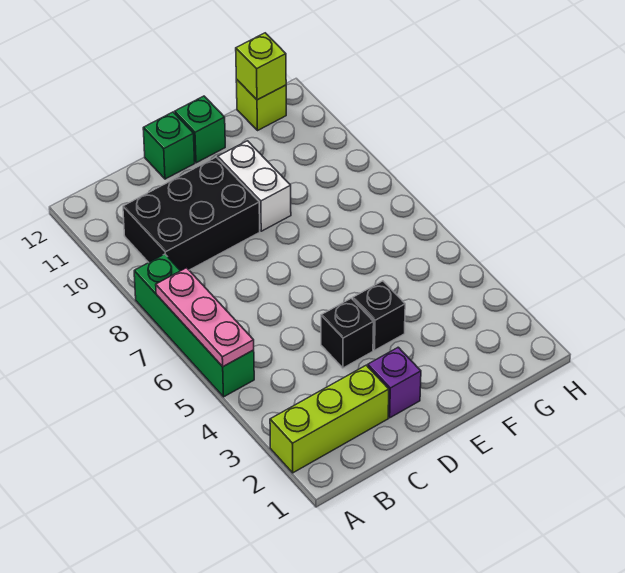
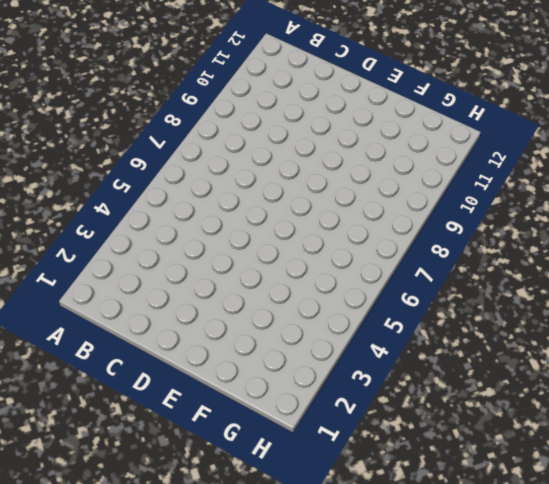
none -> lime 1x3 brick [270,365,389,473]
none -> green 1x4 brick [134,254,254,397]
none -> black 2x3 brick [123,157,260,271]

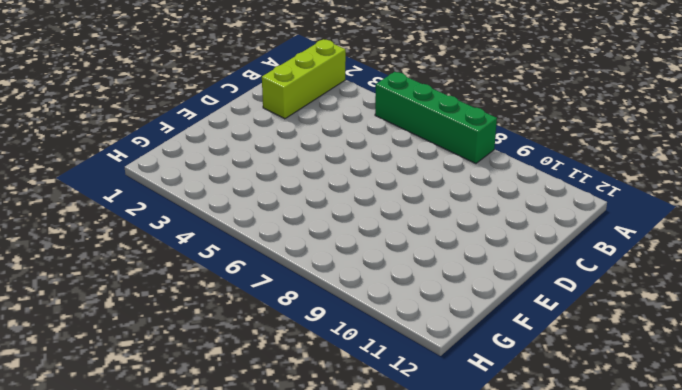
none -> black 2x3 brick [123,157,260,271]
none -> purple 1x1 brick [368,347,421,418]
none -> black 1x1 brick [321,298,374,368]

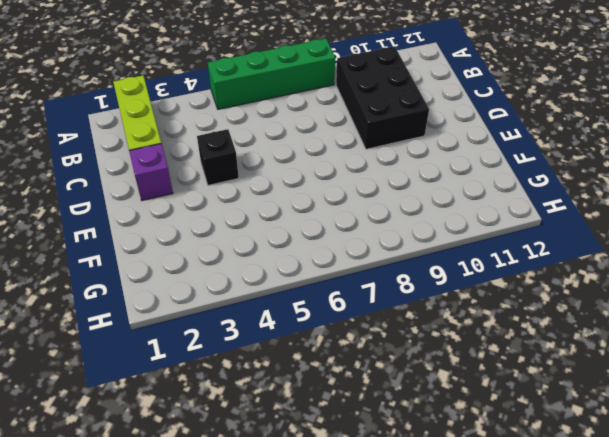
none -> green 1x1 brick [143,112,195,179]
none -> black 1x1 brick [353,281,405,350]
none -> white 1x2 brick [218,141,291,231]

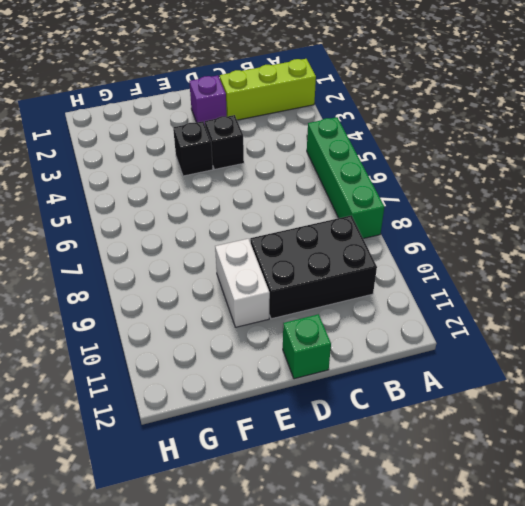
none -> green 1x1 brick [175,96,225,163]
none -> lime 1x1 brick [236,80,286,131]
none -> pink 1x3 plate [156,268,254,367]

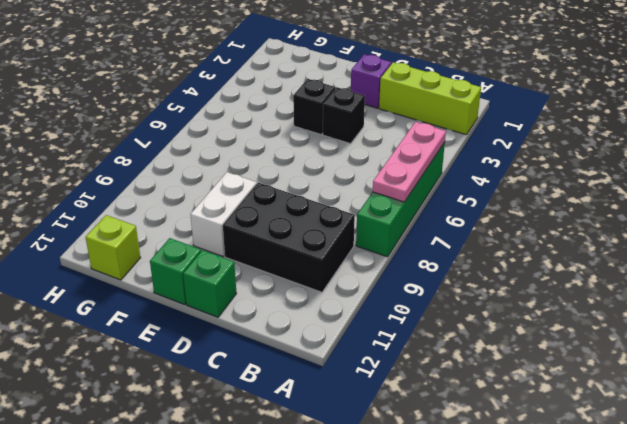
none -> lime 1x1 brick [236,33,286,100]

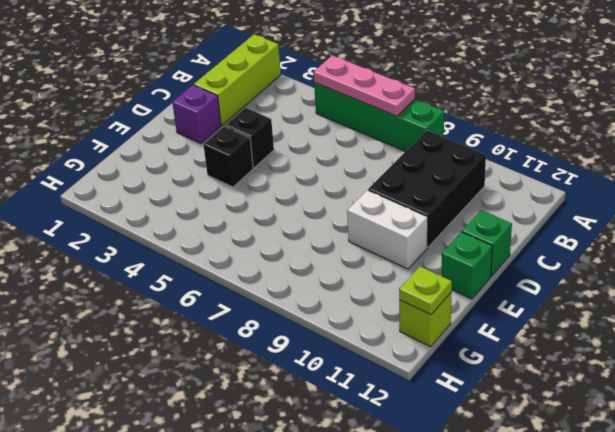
lime 1x1 plate [399,266,452,315] -> lime 1x1 brick [236,33,286,100]

